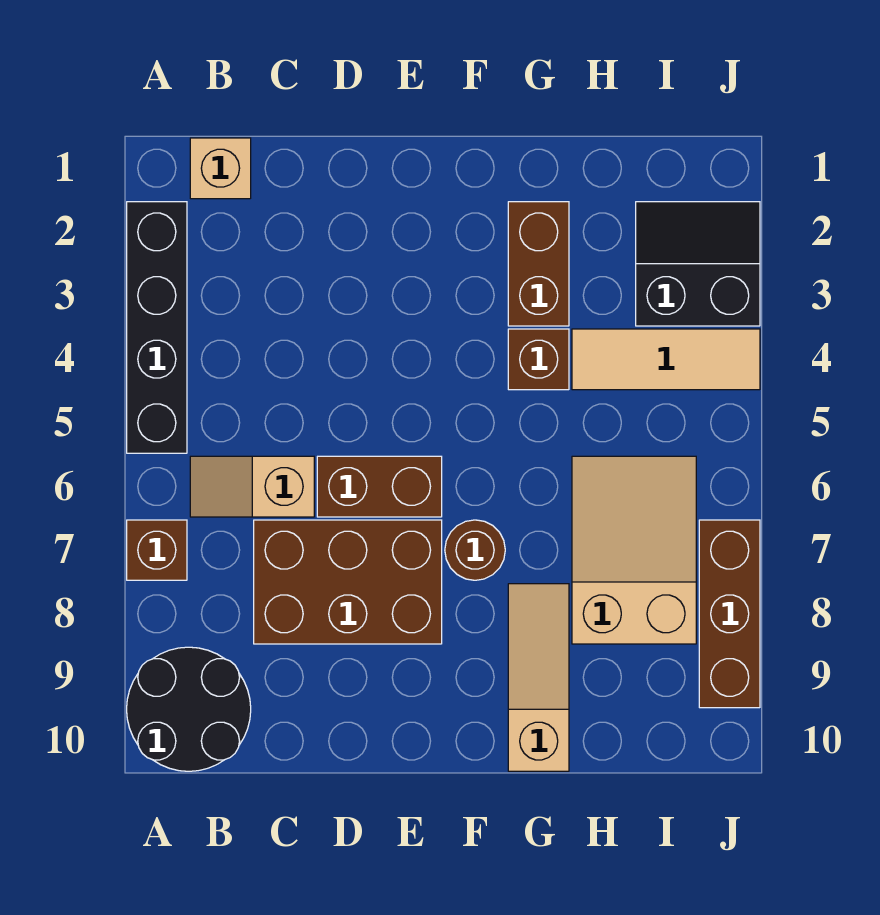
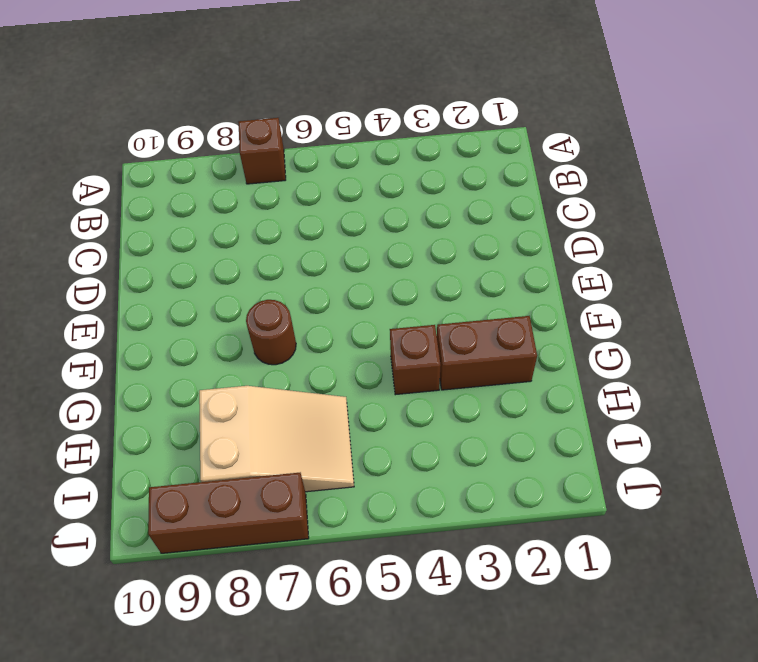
none -> black 1x4 brick [127,202,187,453]
none -> black 2x2 round brick [127,647,251,771]
none -> tan 1x1 brick [190,138,251,199]

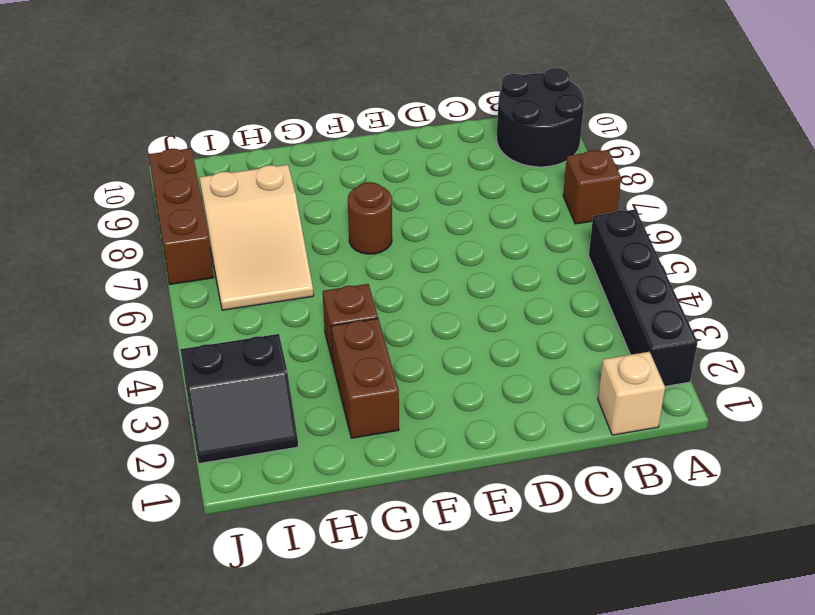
none -> tan 1x2 slope [190,456,314,517]
none -> brown 2x3 brick [254,520,442,644]
none -> brown 1x2 brick [317,456,442,517]

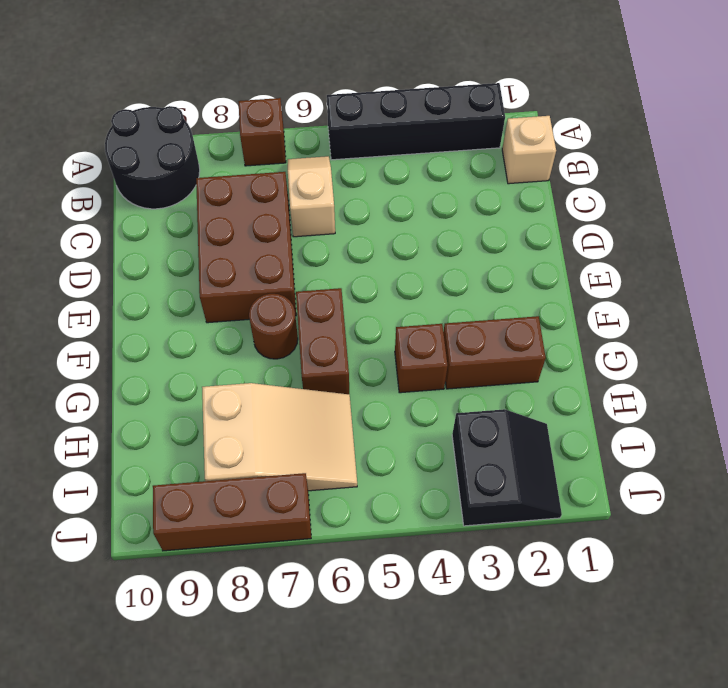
brown 1x2 brick [296,288,349,394] -> brown 1x2 brick moved to [317,456,442,517]
none -> tan 1x3 slope [508,584,569,771]
none -> tan 1x3 tile [572,329,760,390]

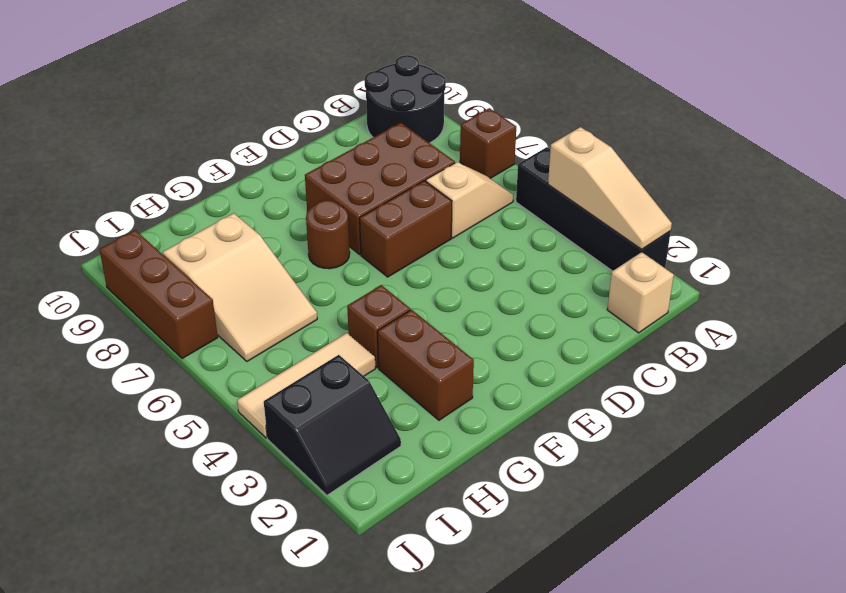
tan 1x3 slope [548,127,672,249] -> tan 1x3 slope moved to [508,584,569,771]

